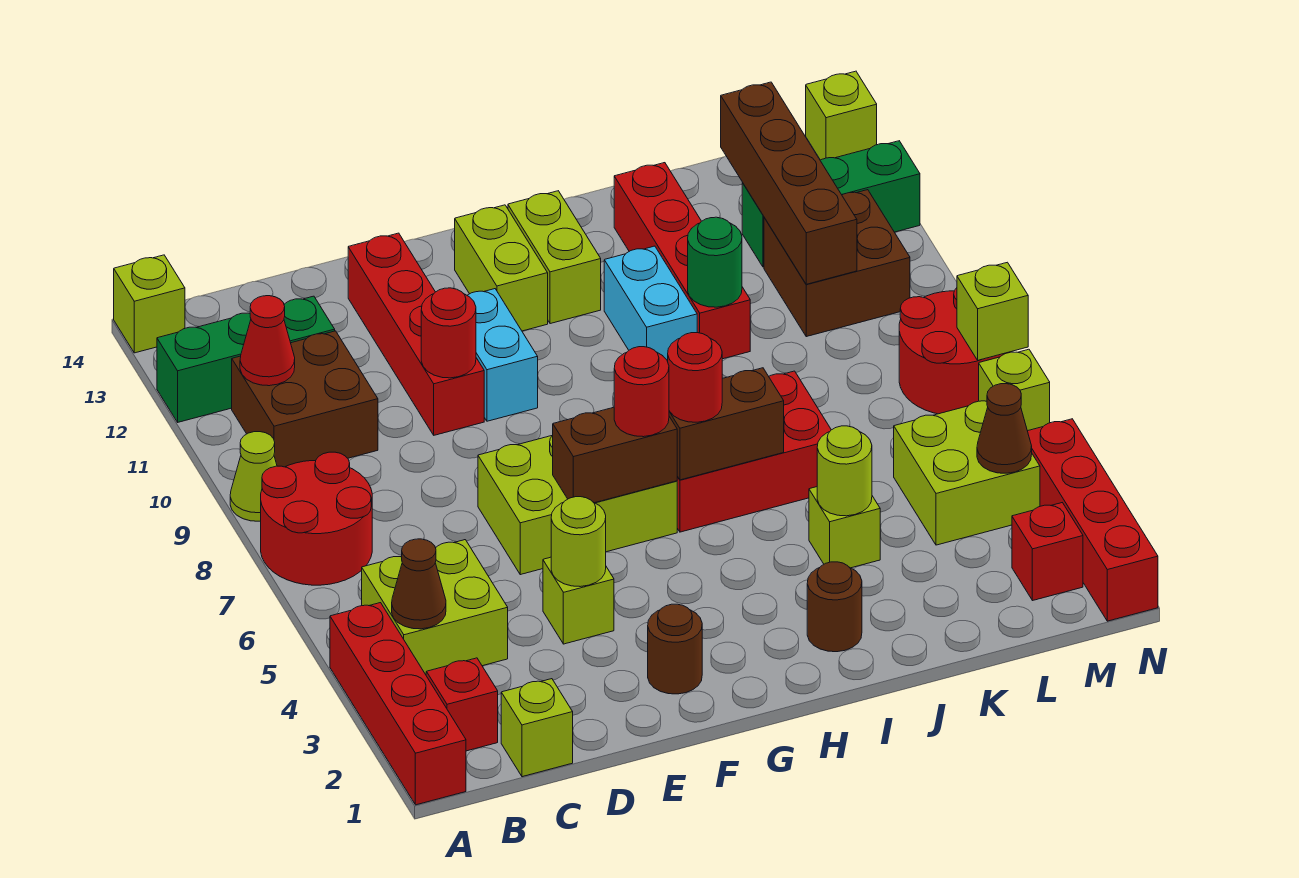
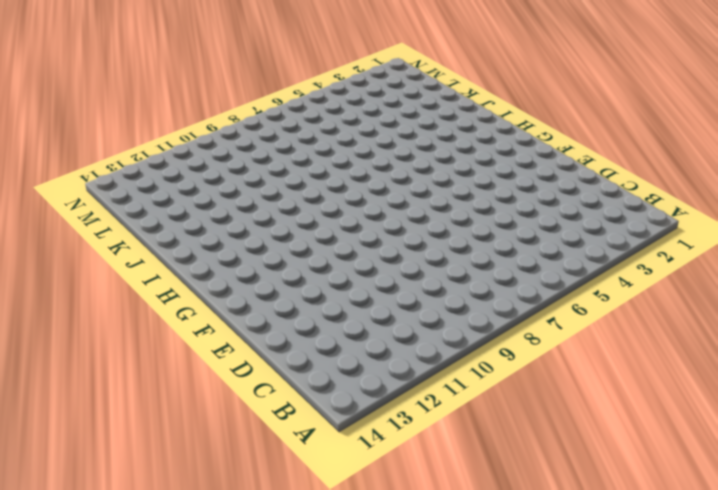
none -> red 1x4 brick [330,603,466,805]
none -> red 2x2 round brick [261,452,372,585]
none -> lime 1x1 cone [230,432,277,521]
none -> green 1x3 brick [157,296,335,422]

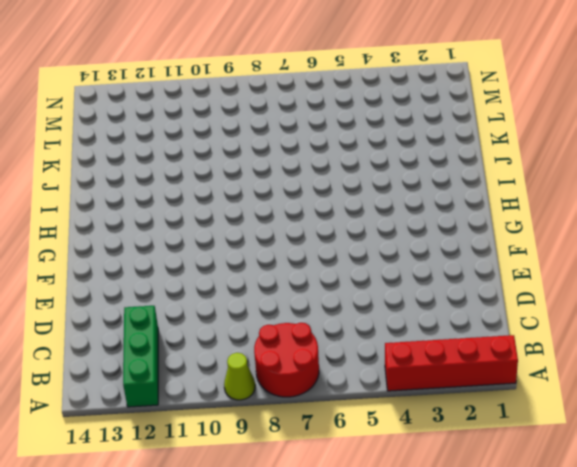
none -> lime 1x1 brick [114,255,185,353]
none -> red 1x1 brick [426,658,498,751]
none -> lime 2x2 brick [362,540,508,675]
none -> brown 2x2 brick [232,331,378,467]

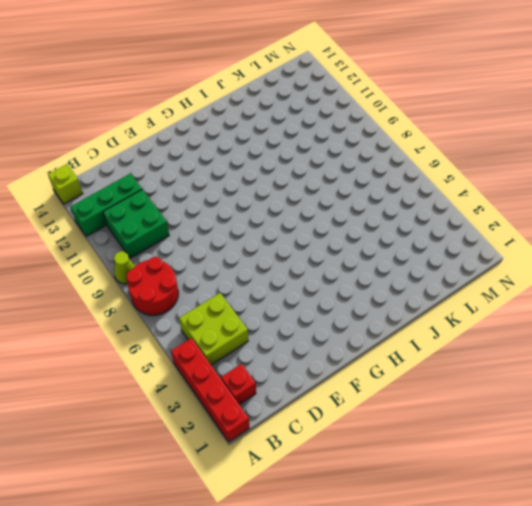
green 2x2 brick [103,189,169,258] -> brown 2x2 brick [232,331,378,467]
none -> lime 1x1 brick [501,679,573,777]
none -> lime 1x1 brick [543,557,614,644]
none -> lime 2x3 brick [478,435,677,575]
none -> red 1x4 brick [348,233,484,435]

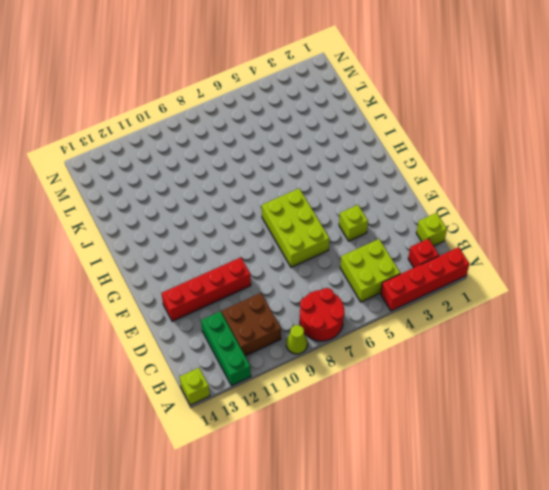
none -> brown 1x1 round brick [648,604,702,694]
none -> cyan 1x2 brick [467,289,538,421]
none -> lime 1x2 brick [455,205,548,331]
none -> red 2x3 brick [677,371,831,532]

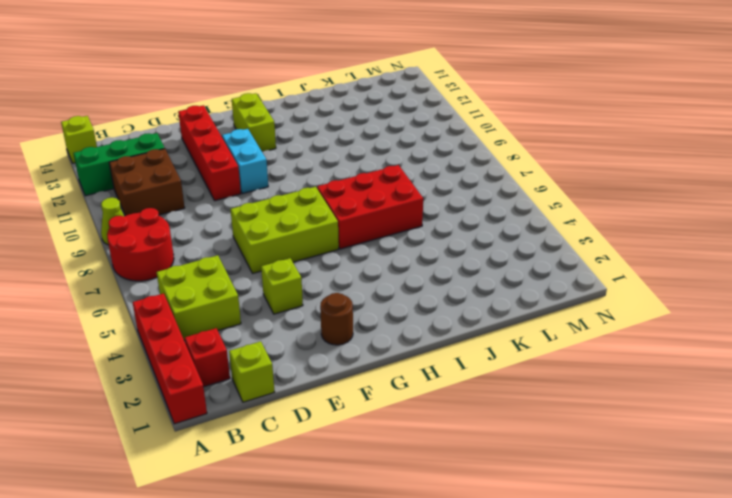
none -> lime 1x2 brick [508,191,601,324]
none -> brown 1x1 round brick [807,562,862,652]
none -> cyan 1x2 brick [604,246,697,361]
none -> lime 1x1 brick [809,487,880,568]

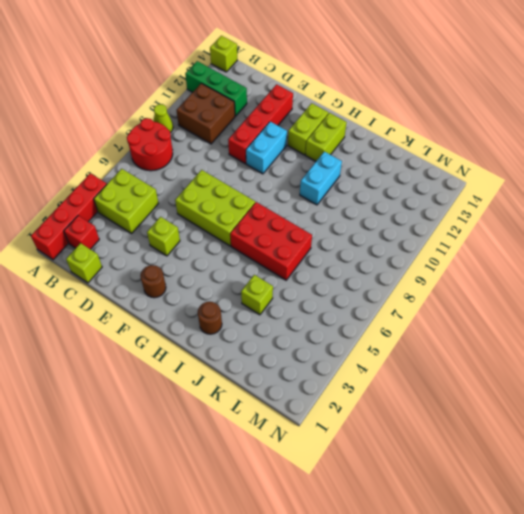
none -> red 1x4 brick [614,163,750,359]
none -> lime 2x2 brick [894,401,1040,545]
none -> brown 2x2 brick [764,190,910,337]
none -> green 1x3 brick [742,141,920,267]

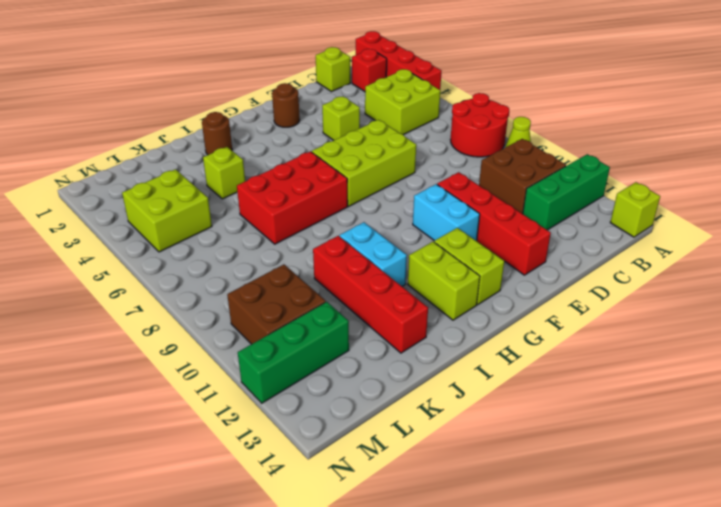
none -> red 1x1 brick [1012,503,1083,601]
none -> red 2x2 round brick [899,288,1010,414]
none -> red 1x4 brick [1028,419,1158,621]
none -> lime 1x1 brick [979,349,1050,431]

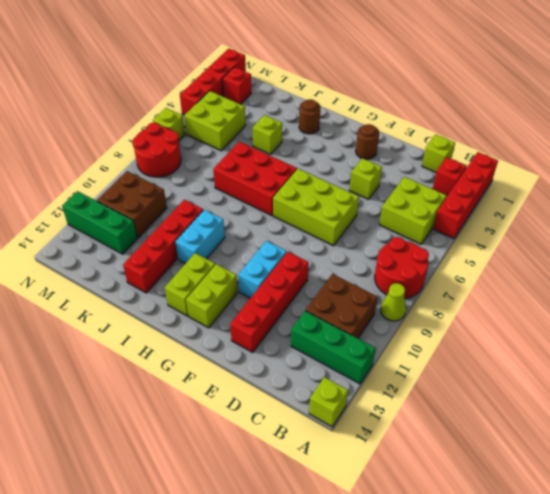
none -> lime 1x1 brick [806,71,877,160]
none -> brown 1x1 cone [392,539,446,629]
none -> red 1x1 cone [240,296,295,386]
none -> lime 1x1 round brick [551,497,606,587]

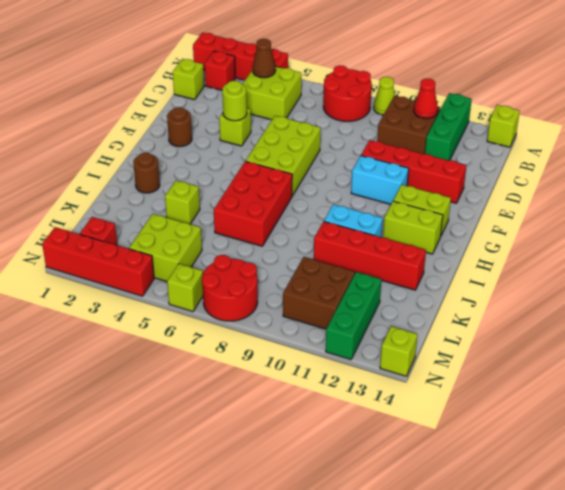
none -> red 1x1 round brick [421,288,476,378]
none -> brown 1x2 brick [553,407,677,503]
none -> brown 1x2 brick [669,368,784,480]
none -> lime 1x1 round brick [817,426,872,516]

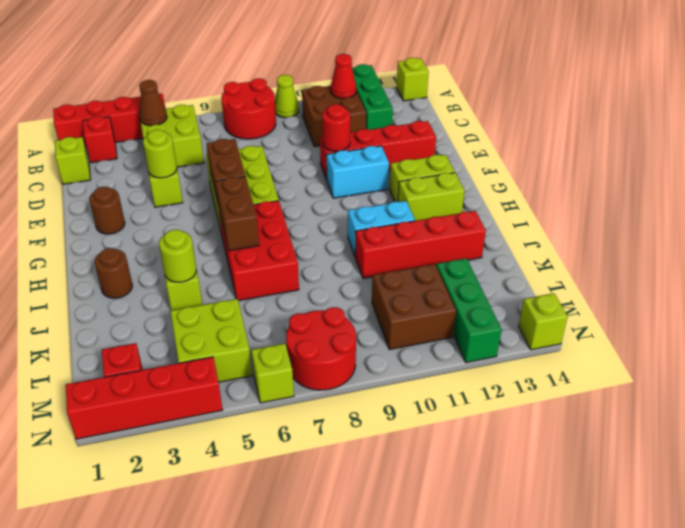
none -> green 1x1 round brick [688,217,742,307]
none -> brown 1x4 brick [721,82,857,284]
none -> brown 1x1 cone [977,384,1032,473]
none -> lime 1x1 brick [957,262,1028,360]

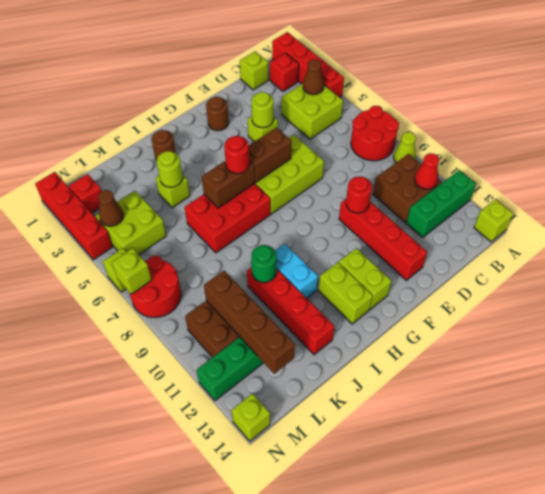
none -> cyan 1x2 brick [467,289,538,421]
none -> red 1x1 round brick [614,347,669,437]

